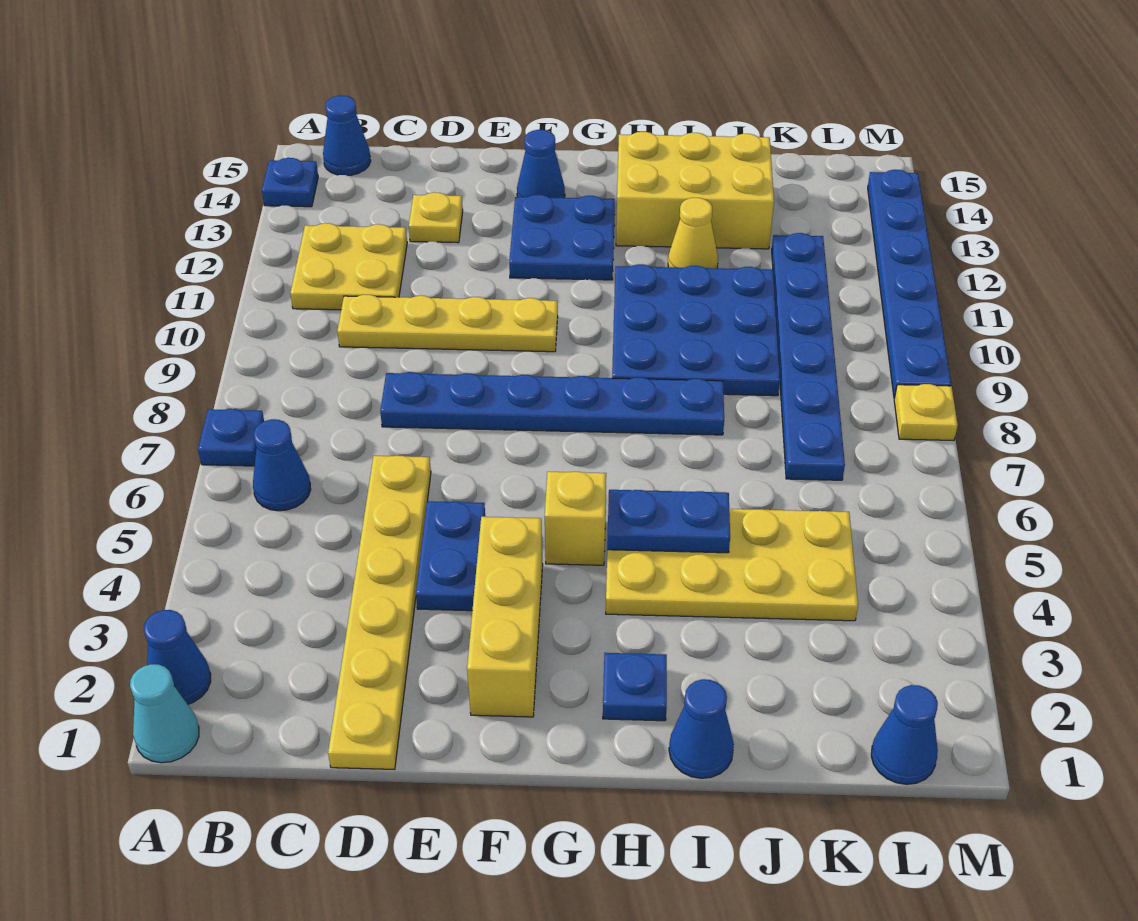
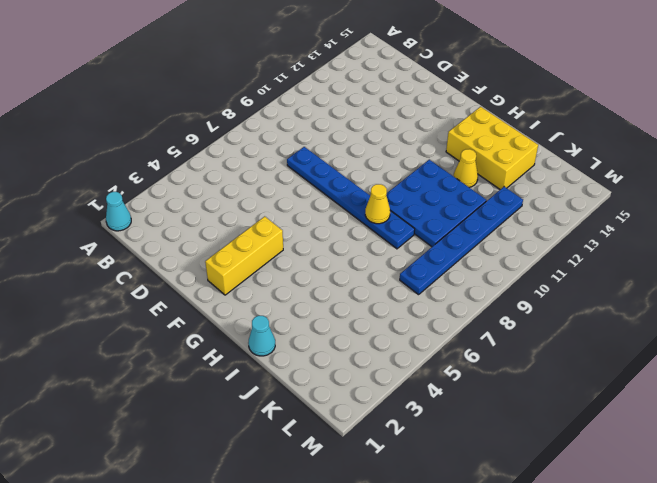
yellow 1x1 cone [365,184,390,224] -> none
cyan 1x1 cone [248,316,275,356] -> blue 1x1 cone [669,679,734,778]
none -> blue 1x1 cone [144,610,211,704]
none -> blue 1x1 plate [198,409,264,466]
none -> blue 1x1 plate [262,158,318,207]

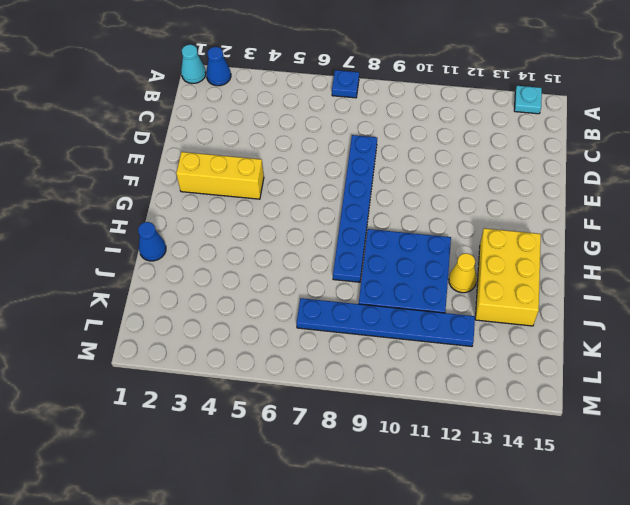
cyan 1x1 plate [514,86,542,114] -> blue 1x1 plate [262,158,318,207]
none -> blue 1x1 cone [253,419,311,511]
none -> yellow 2x2 plate [290,223,407,310]
none -> blue 1x1 cone [323,95,371,176]

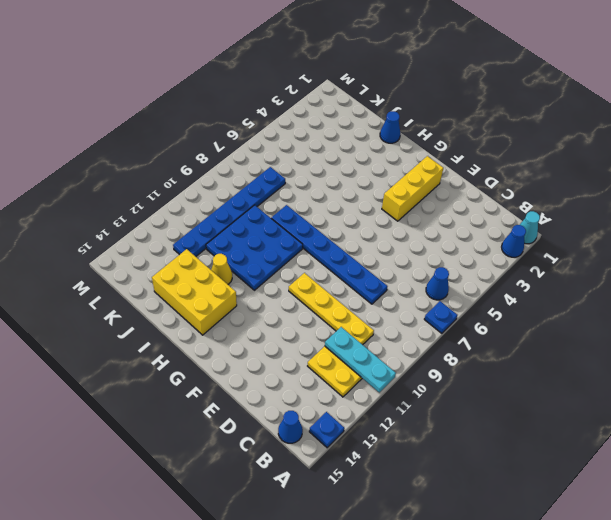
cyan 1x3 plate [325,327,396,392] -> none
none -> yellow 1x6 plate [328,455,431,770]
none -> yellow 1x1 plate [409,192,463,243]
none -> blue 1x2 plate [416,501,485,611]

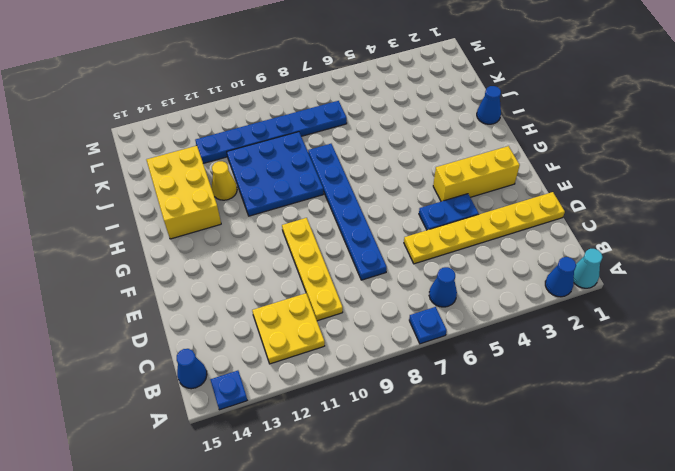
none -> yellow 1x1 plate [409,192,463,243]
none -> blue 2x2 plate [509,195,615,280]
none -> blue 1x1 cone [517,130,565,198]

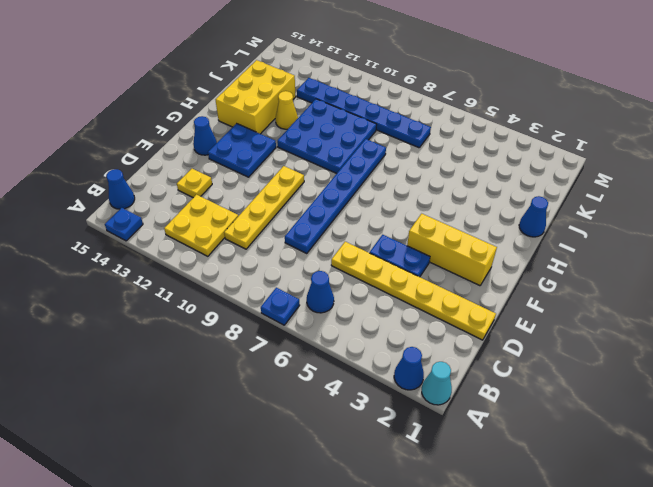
none -> yellow 1x1 brick [545,472,606,565]
none -> blue 1x1 plate [603,653,667,721]
none -> yellow 2x4 plate [606,509,858,621]

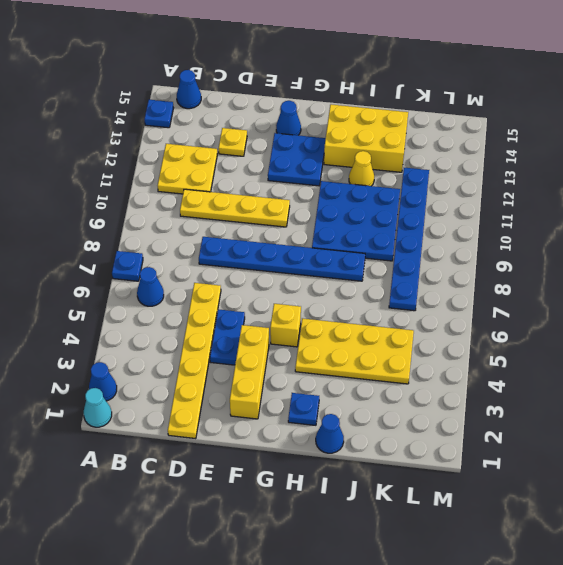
none -> blue 1x1 cone [871,685,938,784]
none -> yellow 1x1 plate [894,384,958,440]
none -> blue 1x6 plate [868,170,951,398]

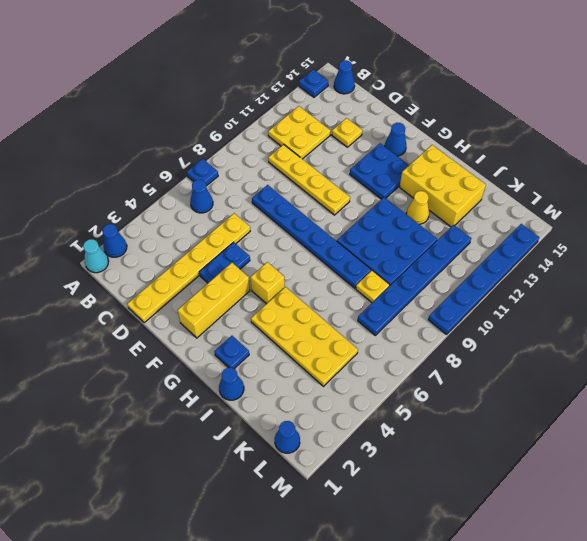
yellow 1x1 plate [356,270,390,303] -> yellow 1x1 plate moved to [894,384,958,440]
none -> blue 1x2 plate [607,490,730,553]

